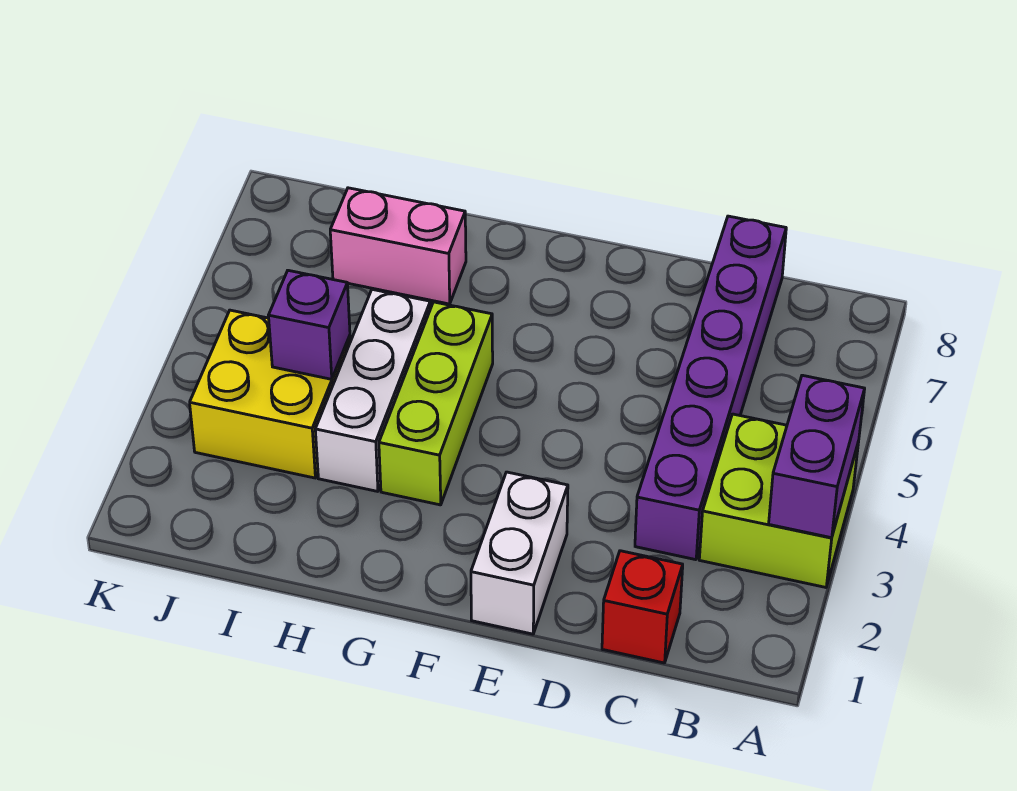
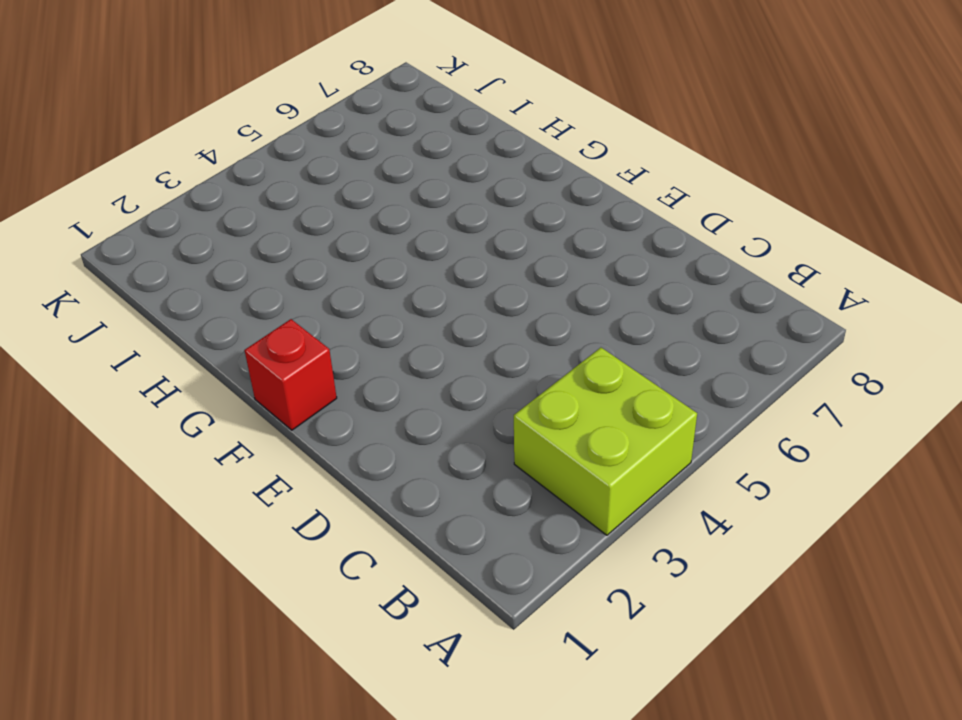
red 1x1 brick [244,319,337,430] -> red 1x1 brick moved to [602,551,683,663]
none -> purple 1x6 brick [635,216,786,560]
none -> white 1x2 brick [471,472,568,634]

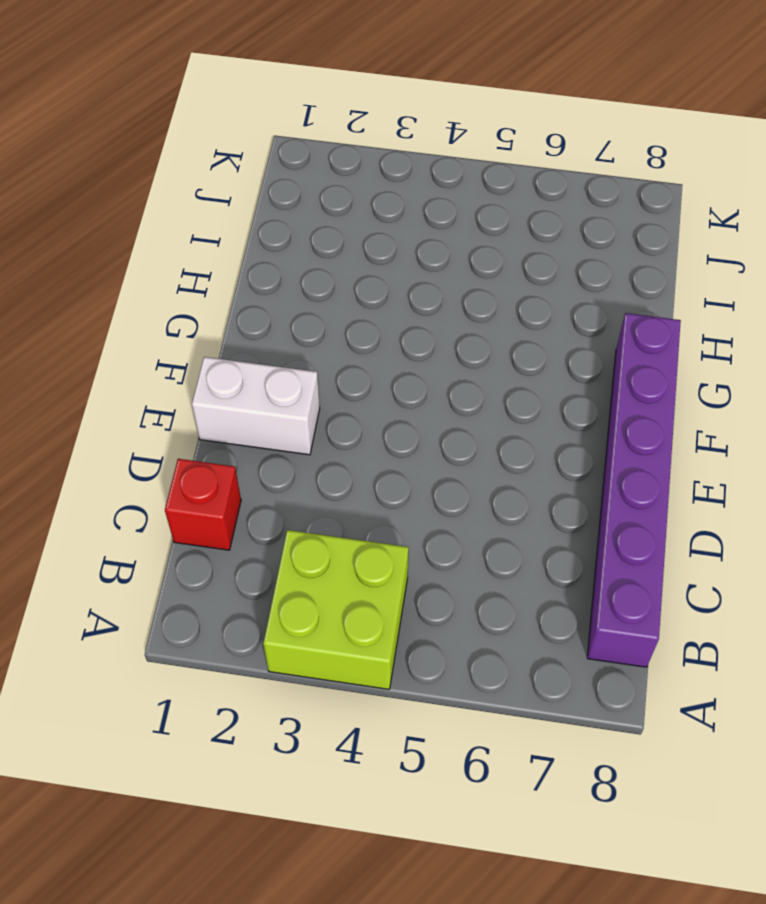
purple 1x6 brick [587,313,681,667] -> purple 1x6 brick turned to [635,216,786,560]
none -> lime 1x3 brick [379,302,493,505]
none -> white 1x3 brick [315,289,431,491]

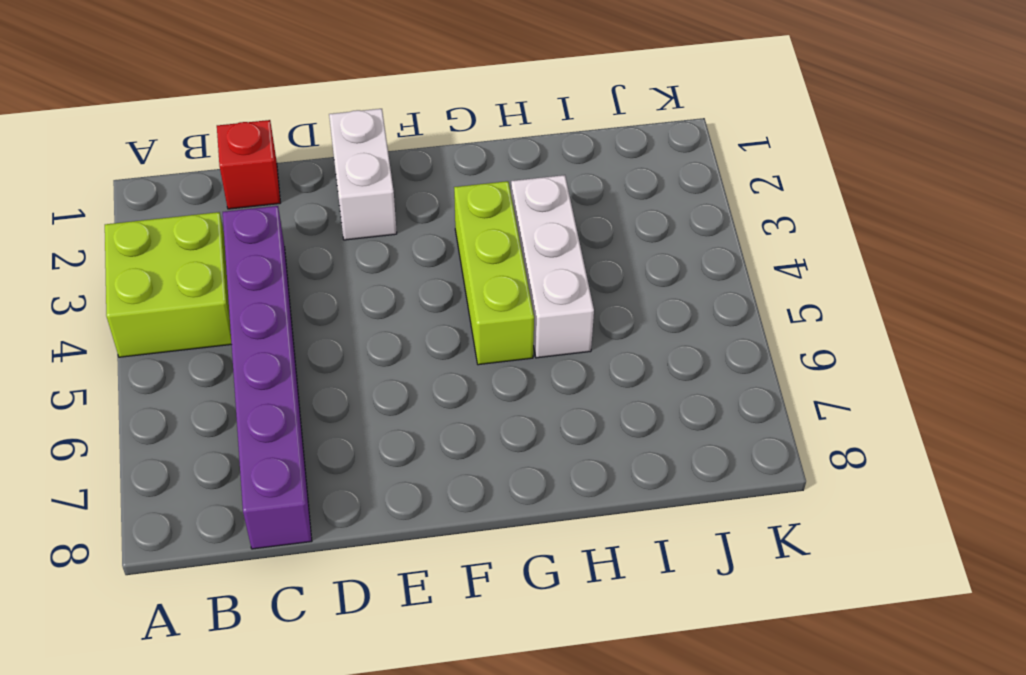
none -> pink 1x2 brick [330,188,466,304]
none -> yellow 2x2 brick [190,310,350,478]

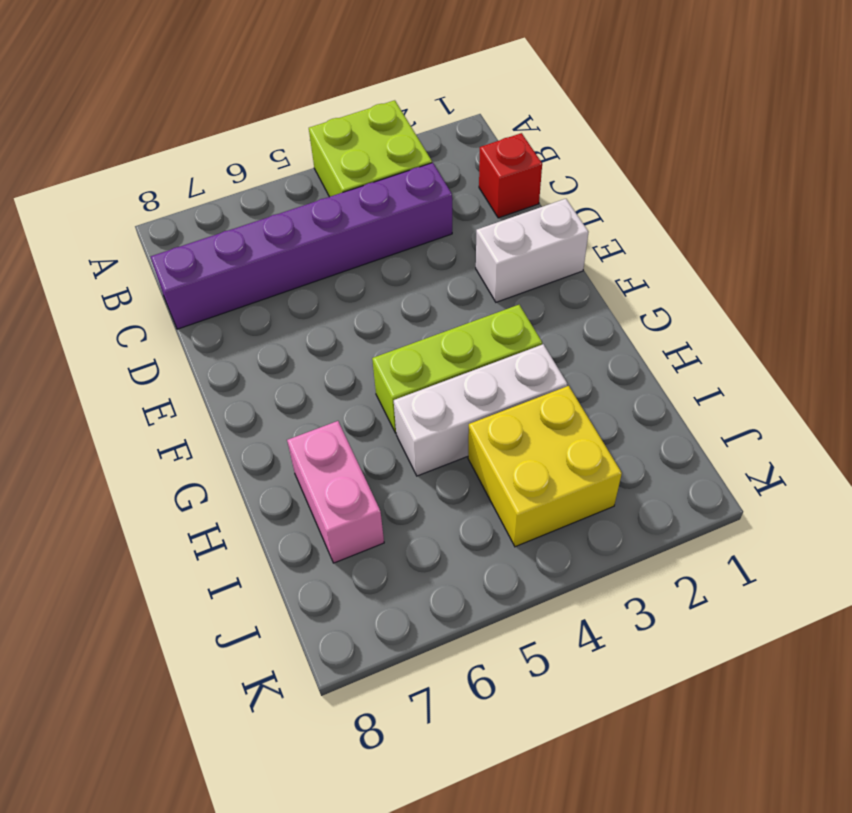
none -> purple 1x2 brick [769,375,865,538]
none -> purple 1x1 brick [269,270,350,379]

